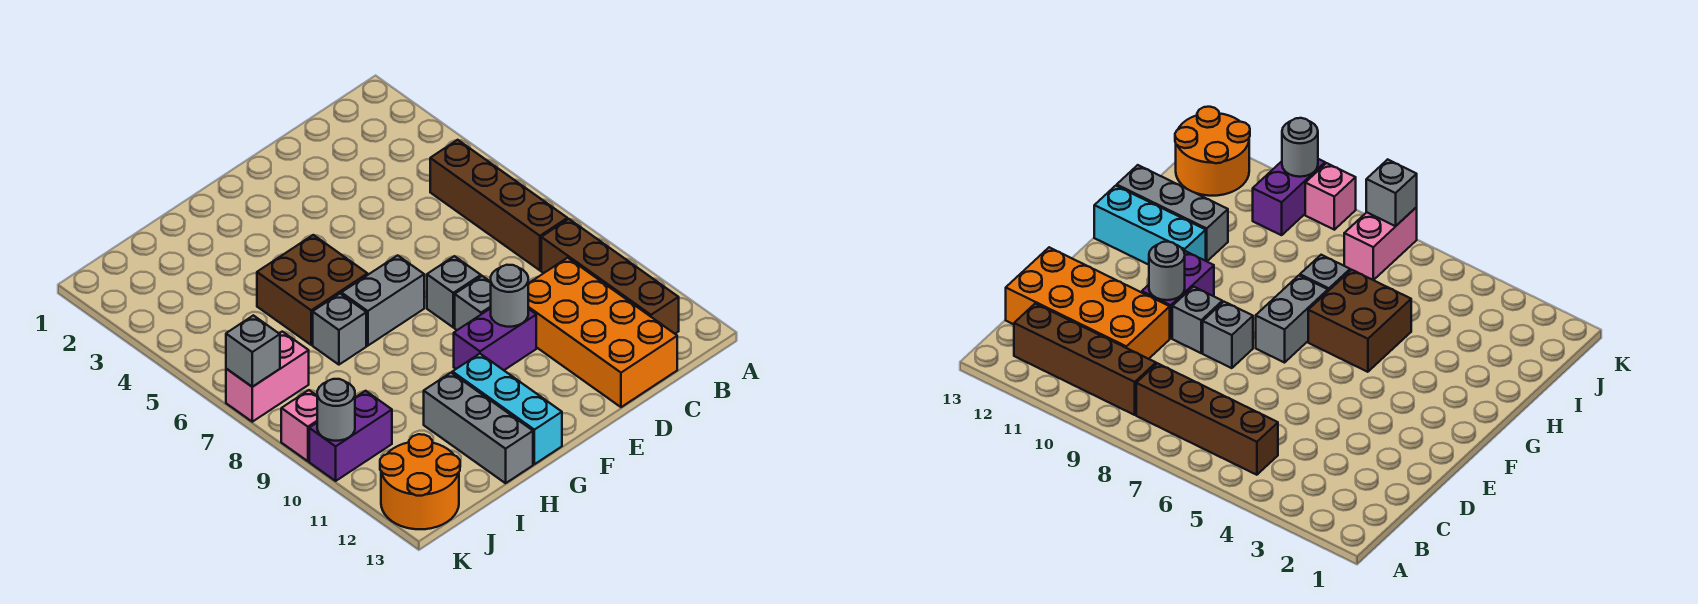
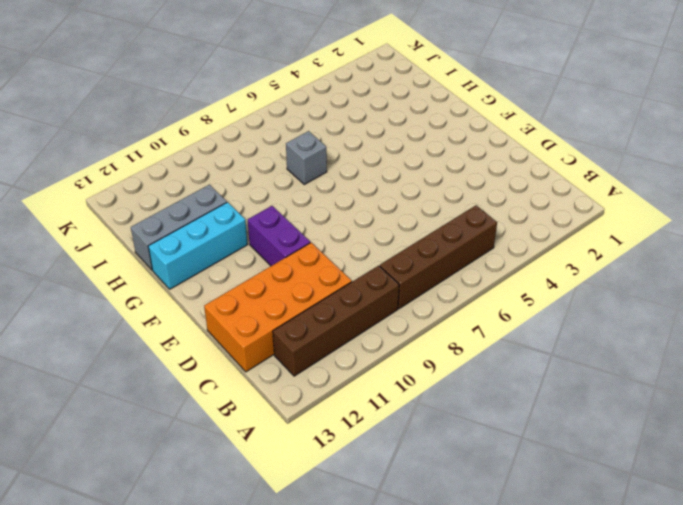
none -> grey 1x1 brick [427,256,481,327]
none -> grey 1x1 brick [455,276,491,330]
none -> grey 1x2 brick [341,255,424,346]

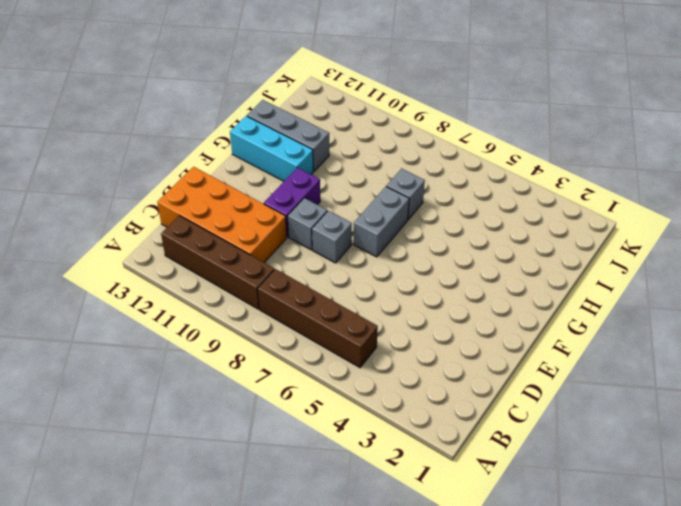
none -> brown 2x2 brick [257,235,368,345]
none -> pink 1x2 brick [226,332,309,422]
none -> purple 1x2 brick [309,391,392,481]

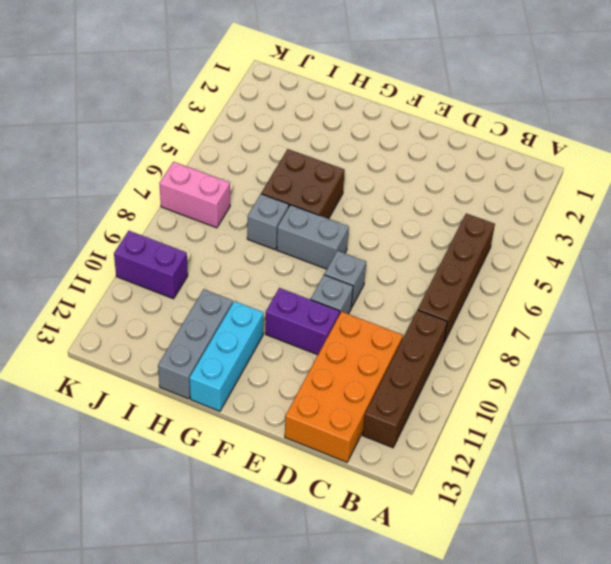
none -> orange 2x2 round brick [380,434,460,529]
none -> pink 1x1 brick [281,390,317,461]
none -> grey 1x1 round brick [491,265,528,327]

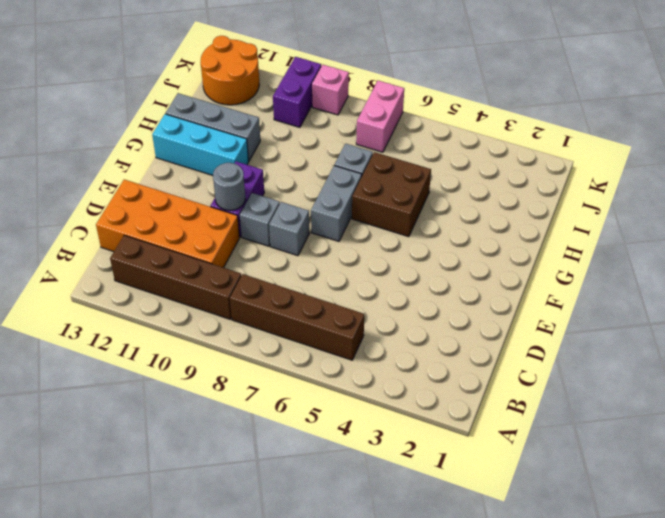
none -> grey 1x1 brick [226,315,280,387]
none -> grey 1x1 round brick [317,379,355,441]

